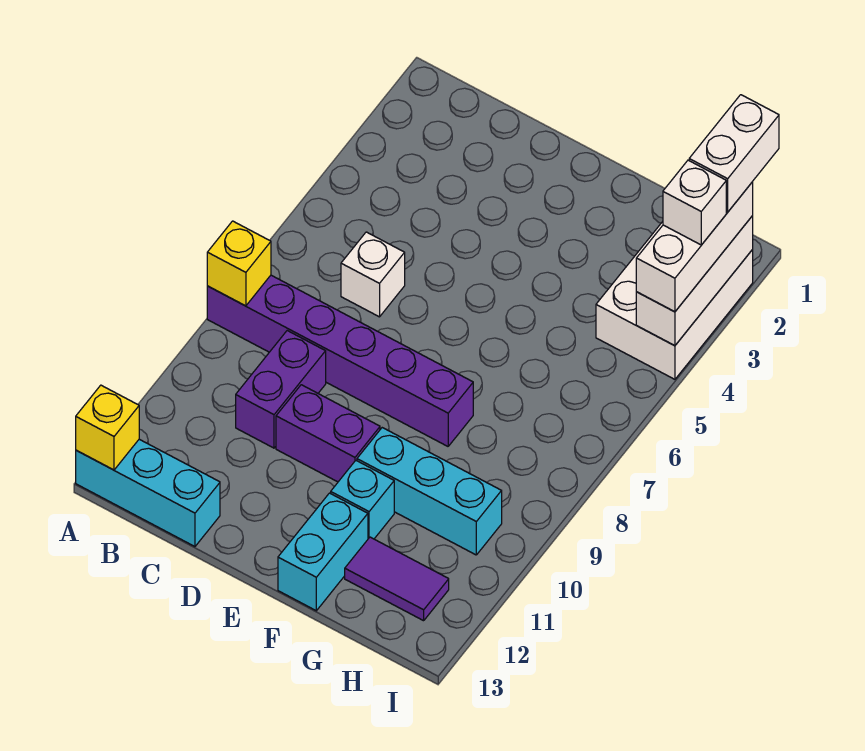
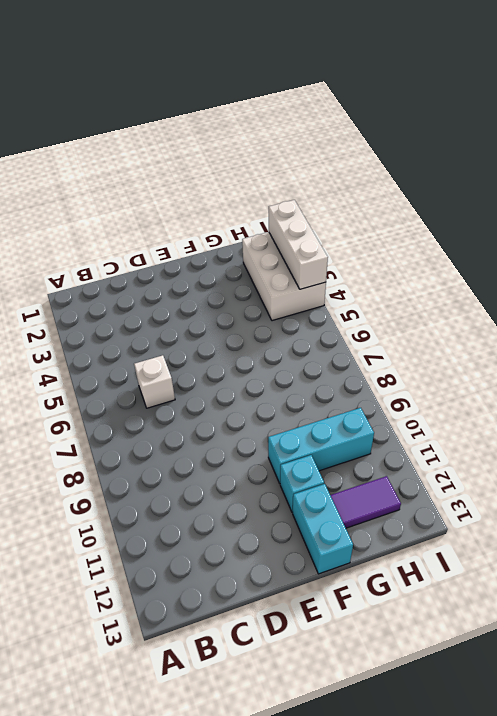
none -> purple 1x6 brick [207,275,473,446]
none -> cyan 1x3 brick [76,439,220,547]
none -> purple 1x2 brick [236,331,326,448]

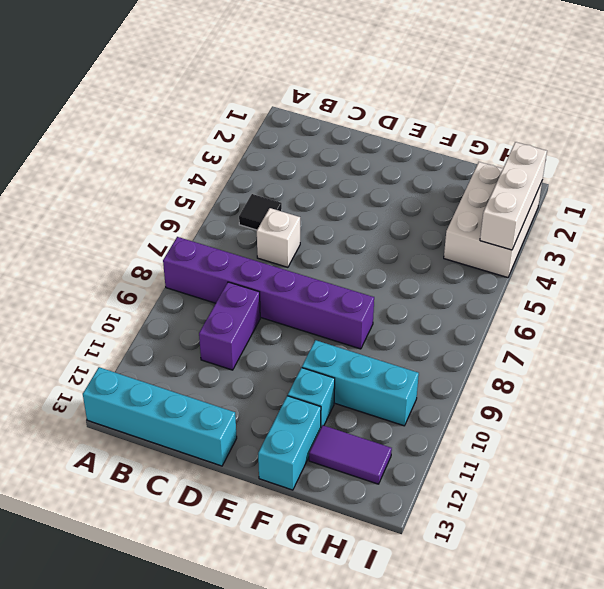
cyan 1x4 brick [83,367,237,466] -> cyan 1x3 brick [76,439,220,547]
black 1x1 tile [239,194,282,230] -> none
none -> purple 1x2 brick [276,385,380,482]
none -> yellow 1x1 brick [207,221,271,306]
none -> yellow 1x1 brick [76,385,139,470]

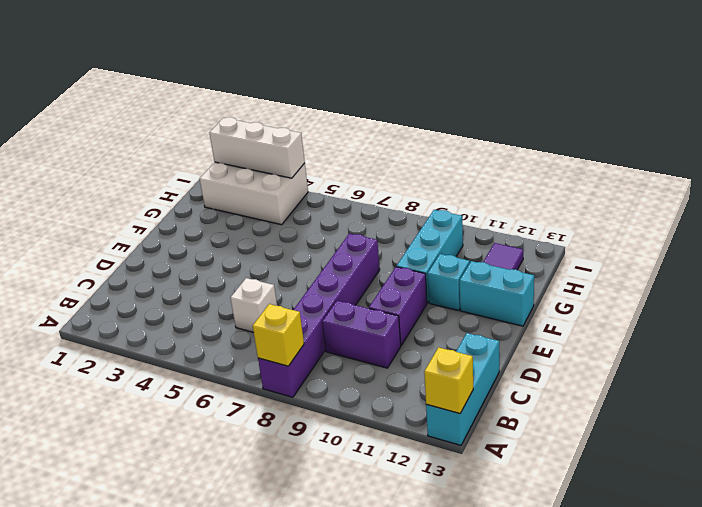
none -> white 1x3 brick [636,182,753,312]
none -> white 1x2 brick [689,95,779,212]
none -> white 1x1 brick [663,160,726,245]

